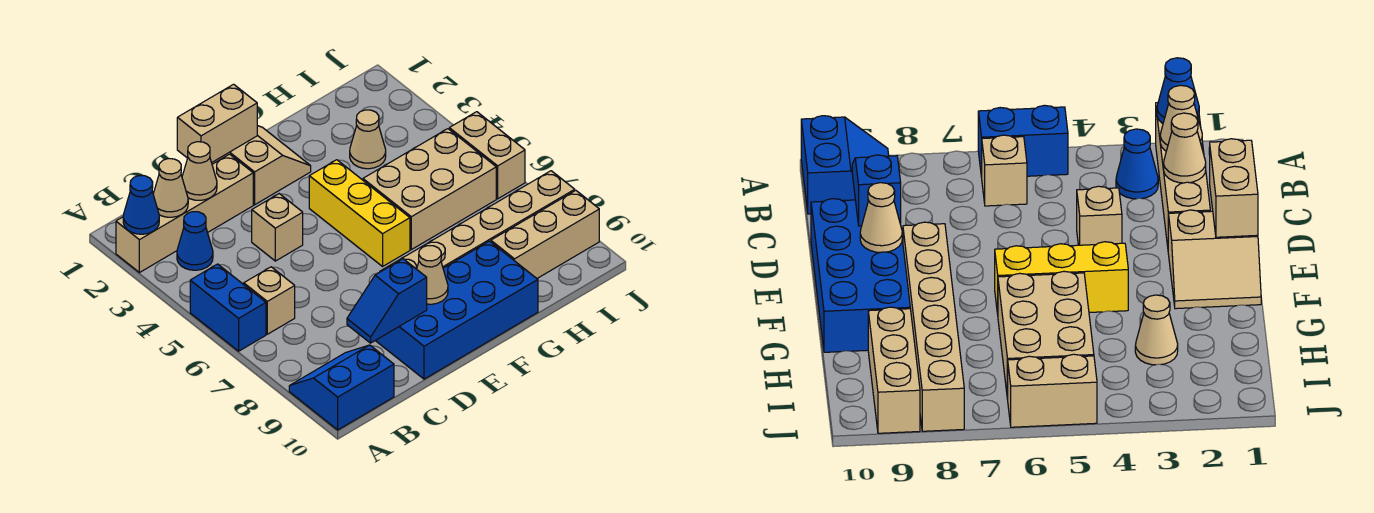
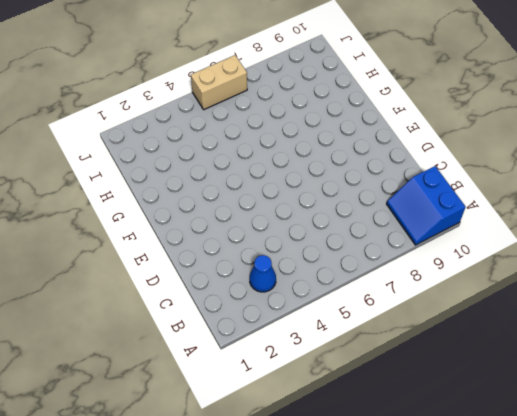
none -> tan 1x4 brick [116,154,253,273]
none -> blue 1x2 brick [190,264,266,351]
none -> tan 1x1 brick [244,267,295,334]

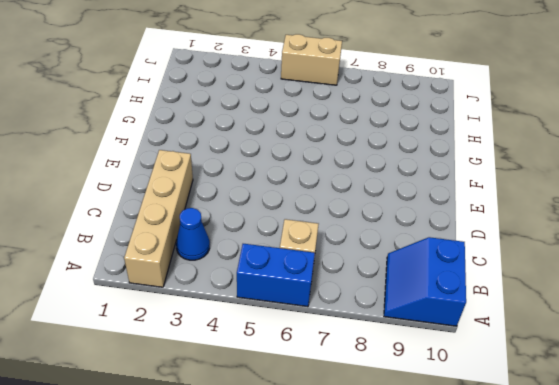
none -> tan 1x1 brick [252,194,303,261]
none -> blue 2x4 brick [376,241,538,379]
none -> tan 2x2 slope [212,126,311,205]

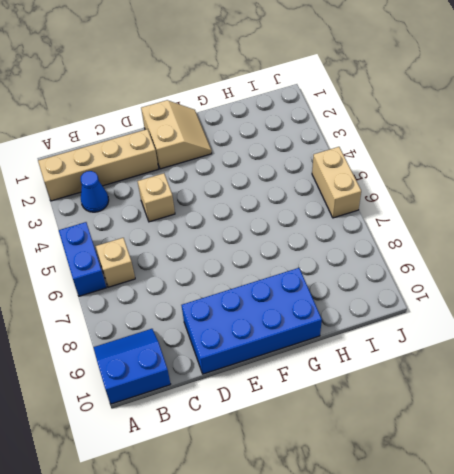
none -> tan 1x6 brick [380,171,575,272]
none -> yellow 1x3 brick [309,160,410,266]
none -> tan 2x3 brick [363,129,496,250]

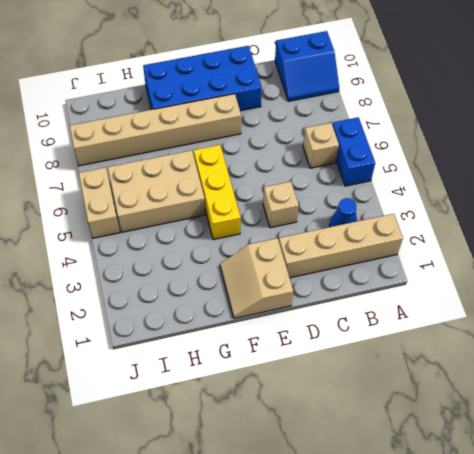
none -> tan 1x1 cone [350,110,386,169]
none -> tan 1x3 brick [491,190,599,278]
none -> blue 1x1 cone [123,176,159,234]

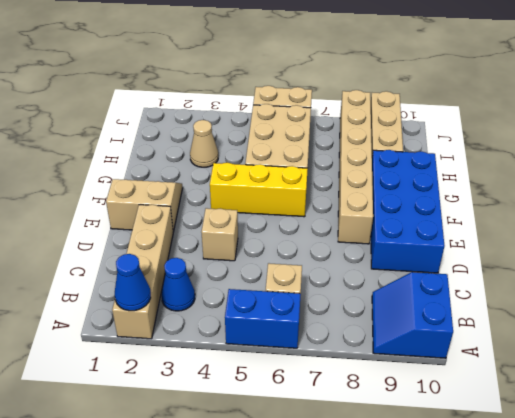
none -> tan 1x1 cone [153,159,188,217]
none -> tan 1x1 cone [182,142,217,200]
none -> blue 1x2 slope [347,259,427,343]

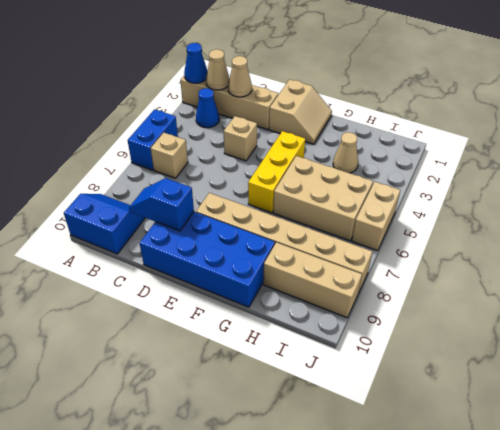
none -> tan 1x2 brick [177,84,257,163]
none -> tan 1x1 cone [417,246,448,304]

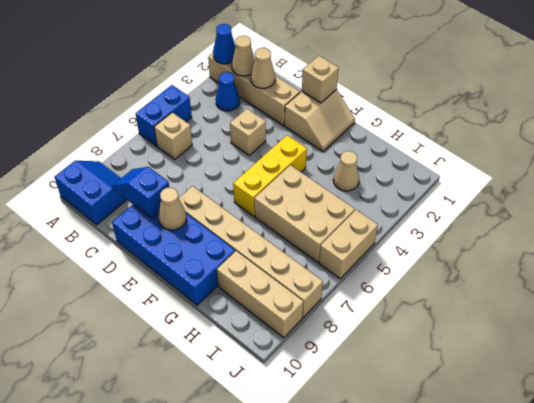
tan 1x1 brick [302,56,338,103] -> tan 1x2 brick [177,84,257,163]

